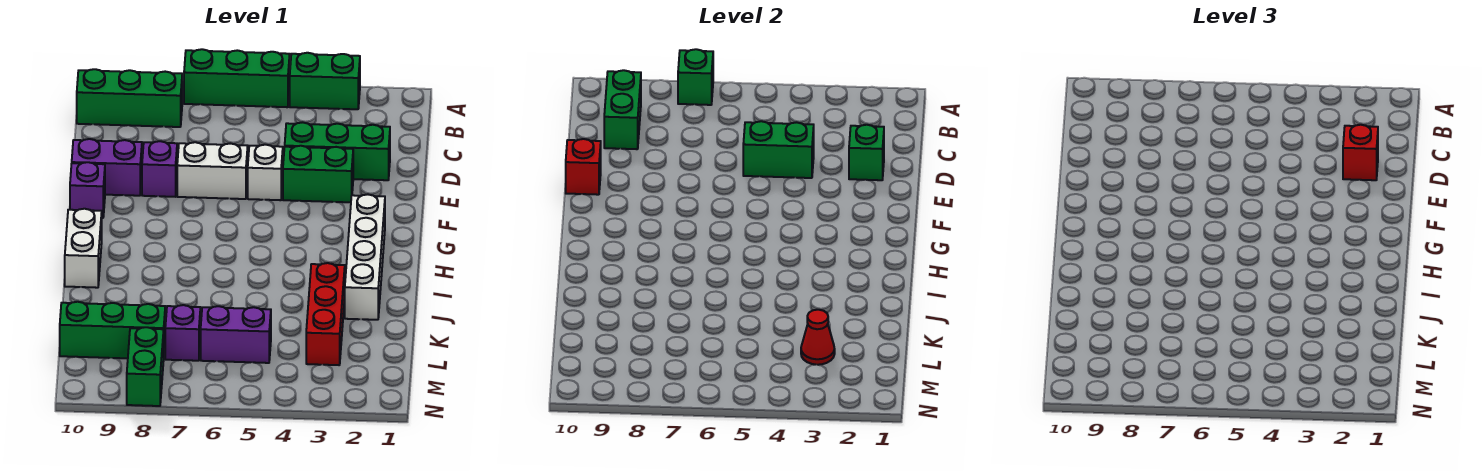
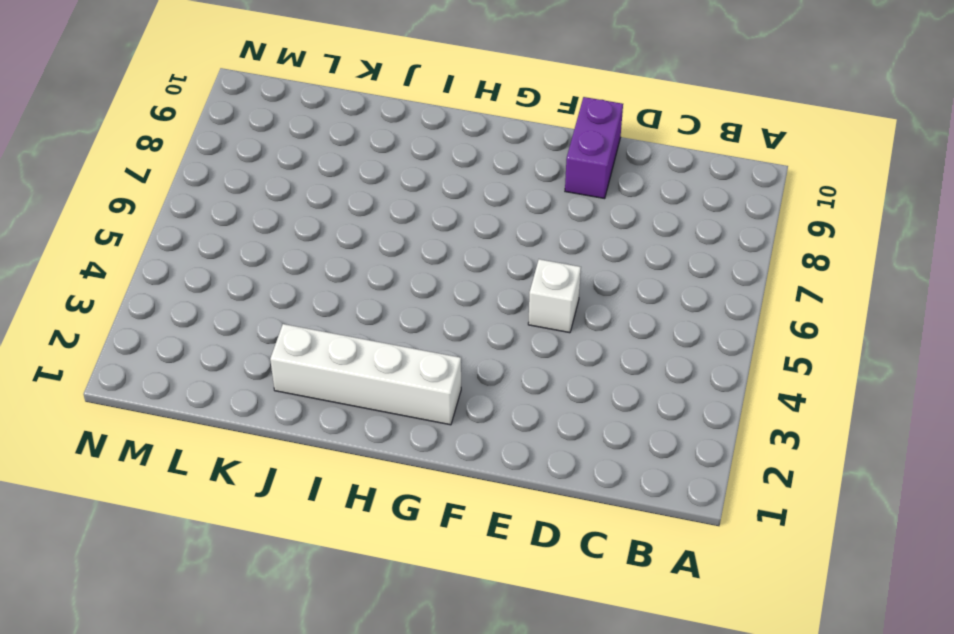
none -> green 1x2 brick [290,53,360,109]
none -> green 1x3 brick [184,49,290,107]
none -> green 1x3 brick [77,69,182,127]

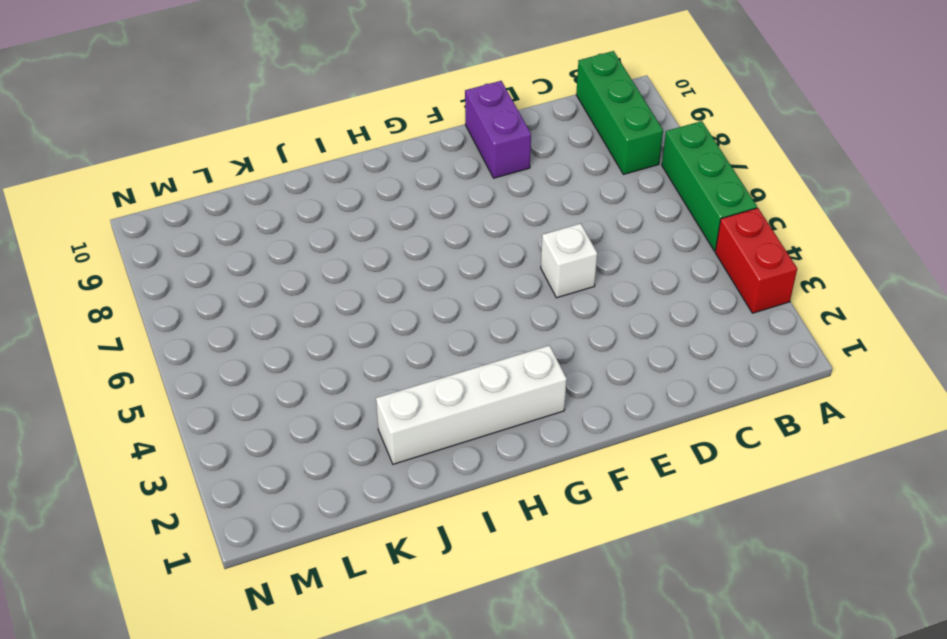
red 1x2 brick [715,208,797,313] -> green 1x2 brick [290,53,360,109]
none -> green 1x3 brick [285,122,390,180]
none -> green 1x2 brick [283,146,353,202]
none -> white 1x2 brick [177,142,248,199]

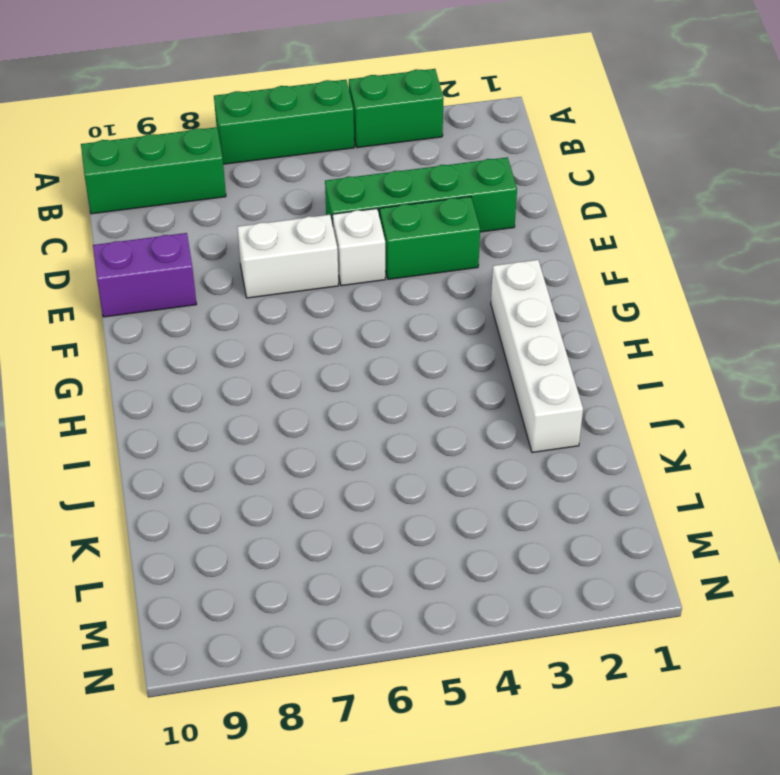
green 1x4 brick [325,157,517,232] -> green 1x3 brick [285,122,390,180]
none -> purple 1x1 brick [142,141,177,197]
none -> purple 1x1 brick [70,162,105,218]
none -> white 1x2 brick [65,209,102,288]

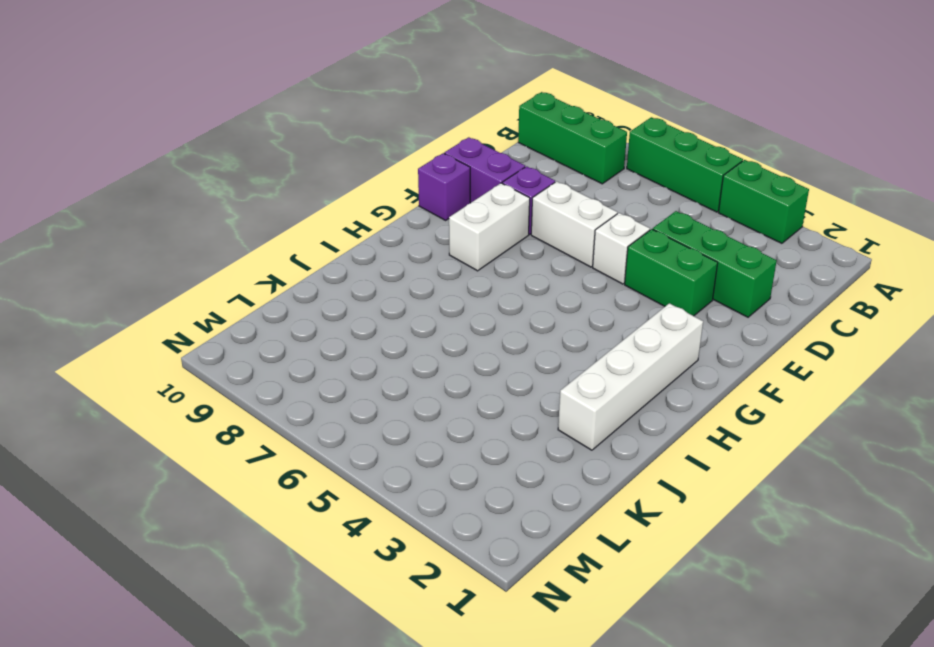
white 1x2 brick [449,183,530,271] -> white 1x2 brick moved to [65,209,102,288]
none -> red 1x3 brick [306,263,345,365]
none -> purple 1x2 brick [201,306,271,363]
none -> purple 1x1 brick [165,305,200,361]

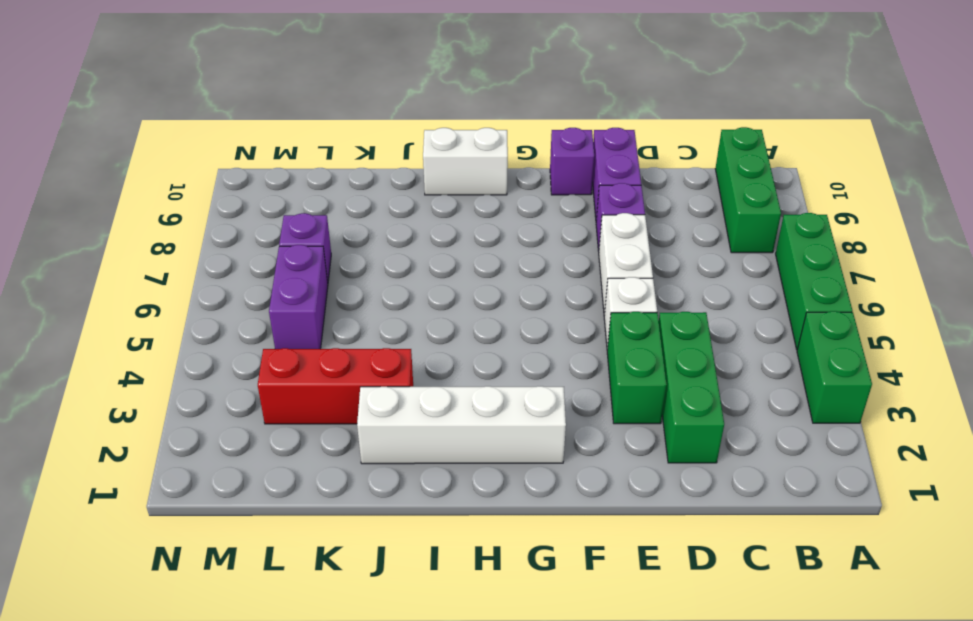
none -> green 1x3 brick [60,302,165,358]
none -> green 1x2 brick [127,327,164,406]
none -> green 1x1 brick [678,49,713,105]

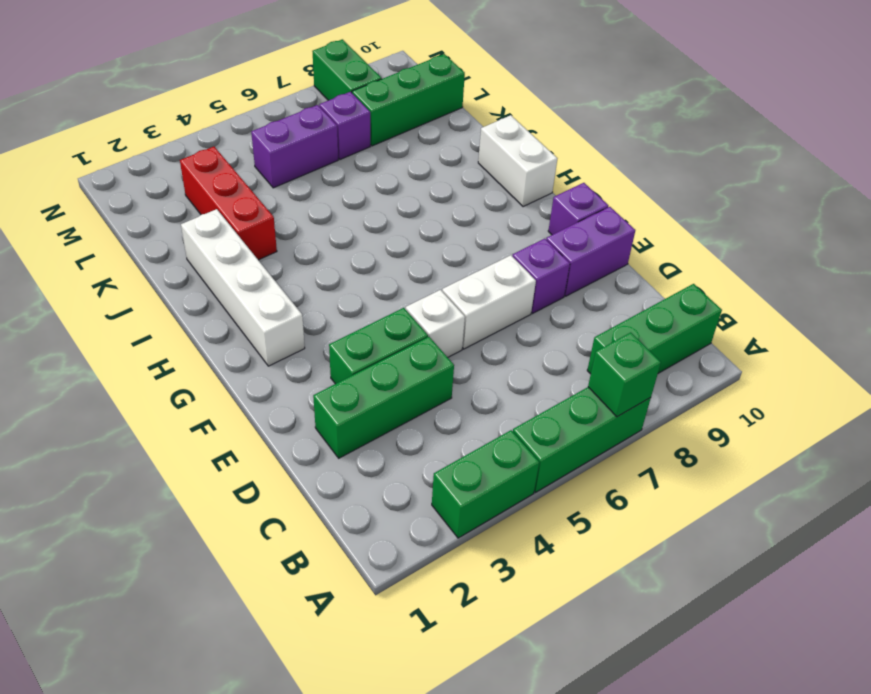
none -> green 1x2 brick [604,70,641,149]
none -> green 1x1 brick [849,125,884,180]
none -> green 1x2 brick [743,121,814,178]

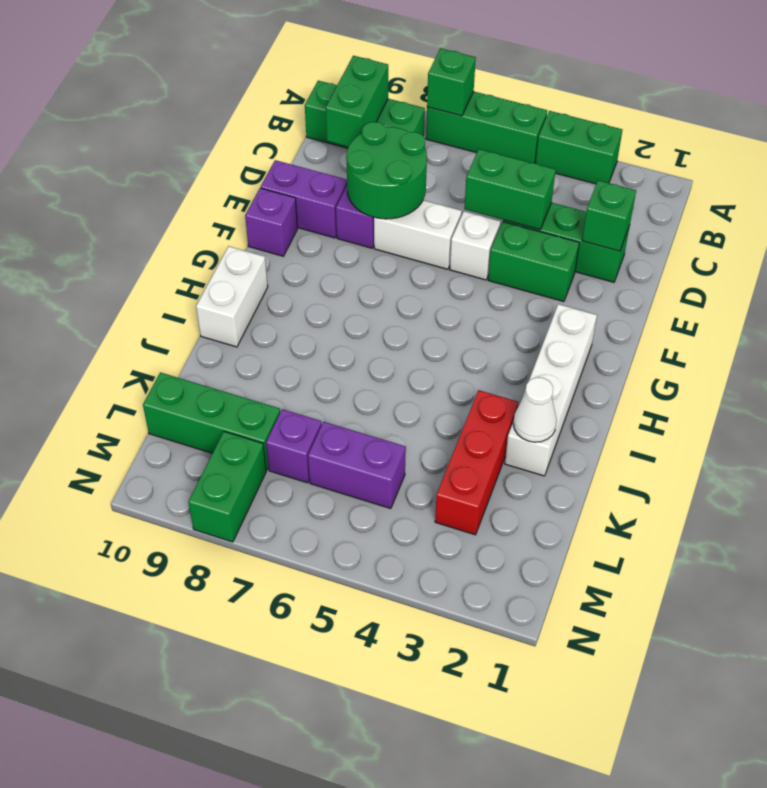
green 2x2 round brick [346,122,427,219] -> none
white 1x1 cone [513,377,557,442] -> none
none -> red 1x1 brick [566,139,601,195]
none -> red 1x1 cone [801,310,835,365]
none -> red 1x1 brick [1343,125,1378,180]

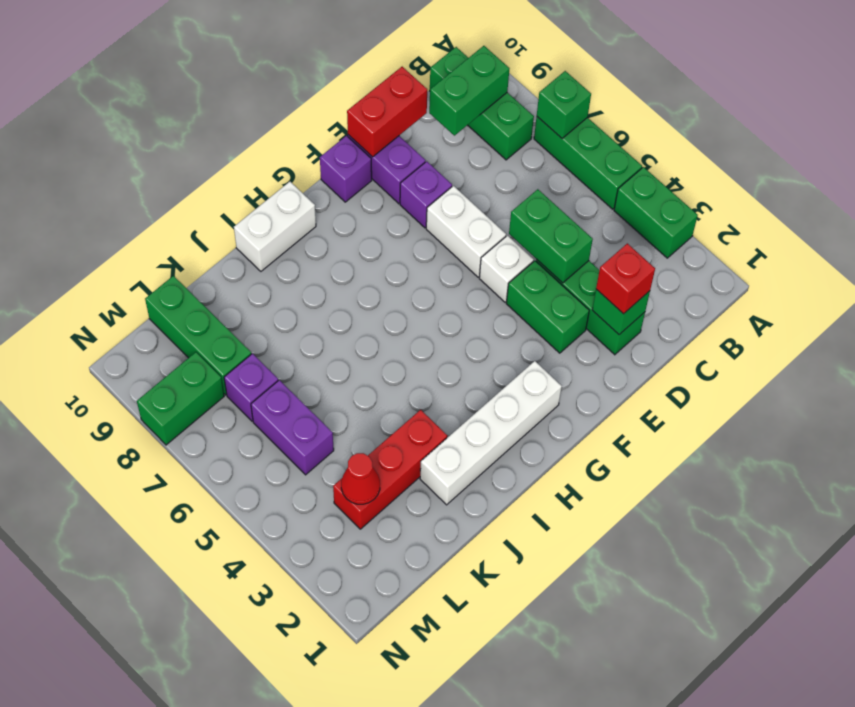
red 1x2 brick [347,67,427,157] -> red 1x1 brick [566,139,601,195]

